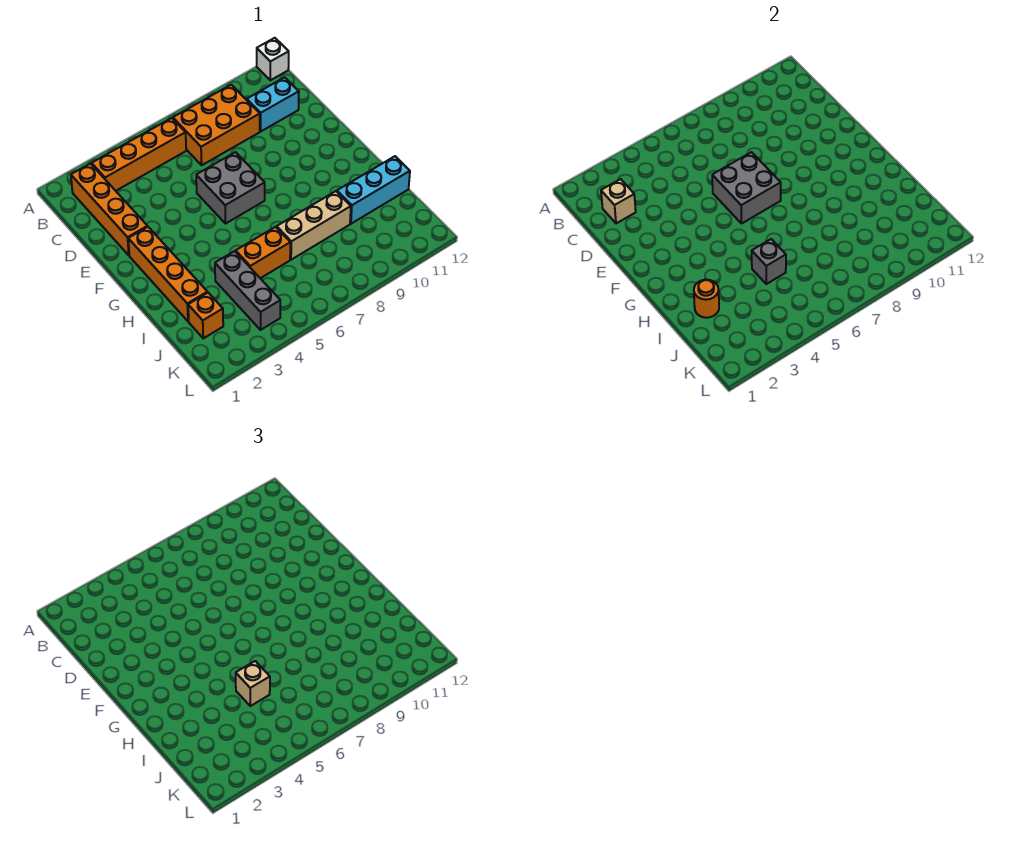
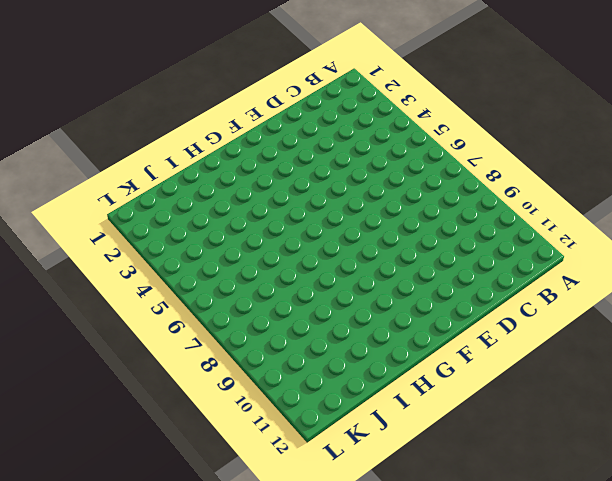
none -> white 1x1 brick [257,38,289,80]
none -> orange 1x4 brick [71,164,147,255]
none -> orange 1x4 brick [92,118,186,191]

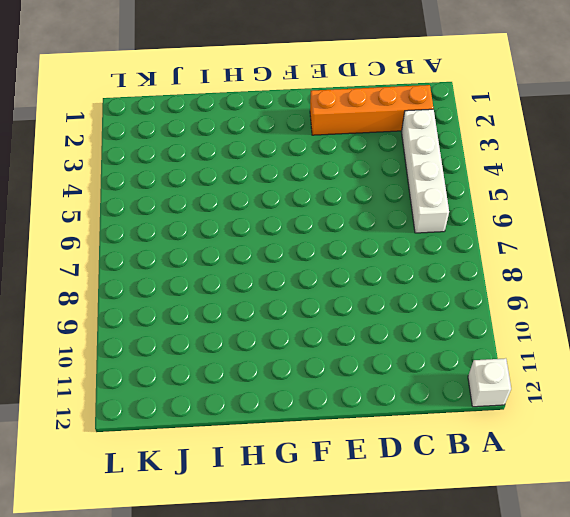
white 1x4 brick [402,109,449,233] -> orange 1x4 brick [92,118,186,191]
none -> orange 2x3 brick [173,85,260,165]
none -> cyan 1x2 brick [247,77,299,131]
none -> grey 2x2 brick [196,152,265,223]

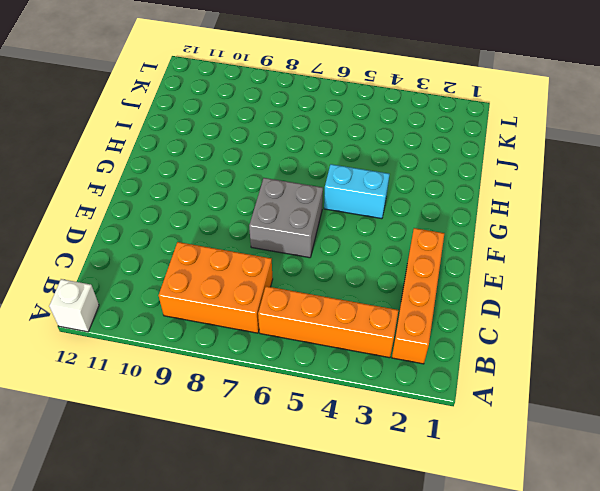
cyan 1x2 brick [324,164,390,219] -> cyan 1x2 brick moved to [247,77,299,131]
none -> orange 1x4 brick [128,227,208,321]
none -> grey 1x3 brick [215,251,280,330]
none -> orange 1x2 brick [236,227,290,278]

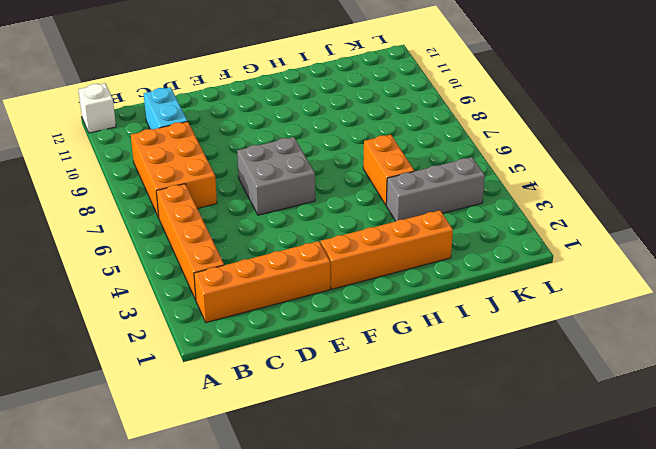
none -> tan 1x3 brick [277,191,351,260]
none -> cyan 1x3 brick [337,156,410,224]
none -> orange 1x1 brick [188,293,223,338]

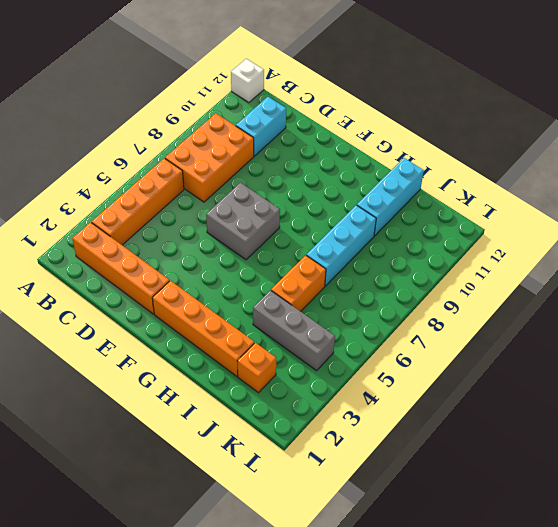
cyan 1x3 brick [306,205,376,286] -> tan 1x3 brick [277,191,351,260]
none -> tan 1x1 brick [601,179,636,223]
none -> grey 2x2 brick [712,152,781,223]
none -> orange 1x1 round brick [694,280,719,318]

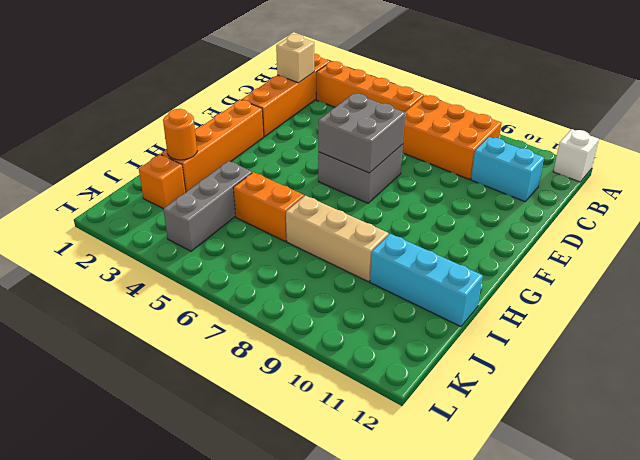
none -> grey 1x1 brick [752,239,786,284]
none -> tan 1x1 brick [236,661,270,706]

